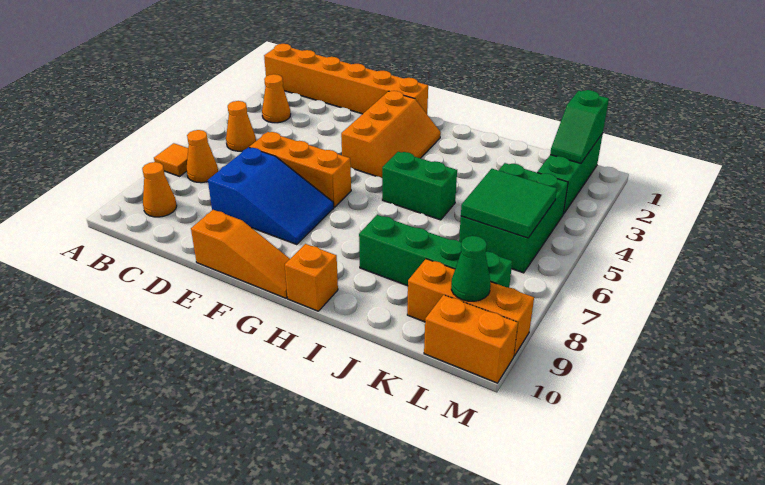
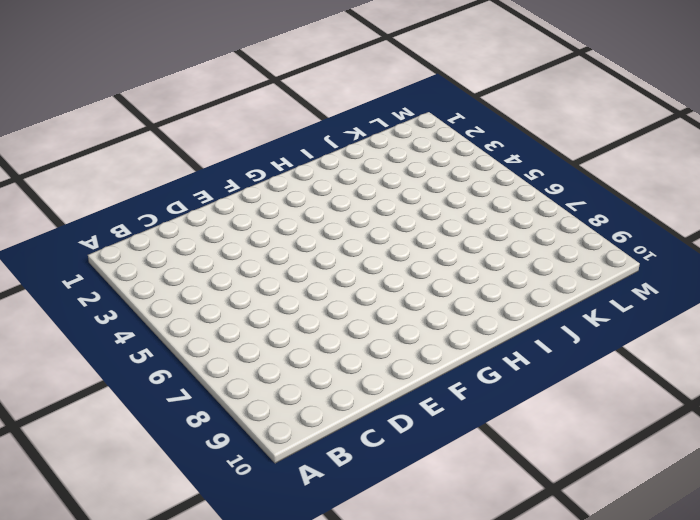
none -> orange 1x6 brick [264,44,428,114]
none -> orange 1x1 tile [154,143,188,176]
none -> orange 1x1 cone [262,74,291,123]

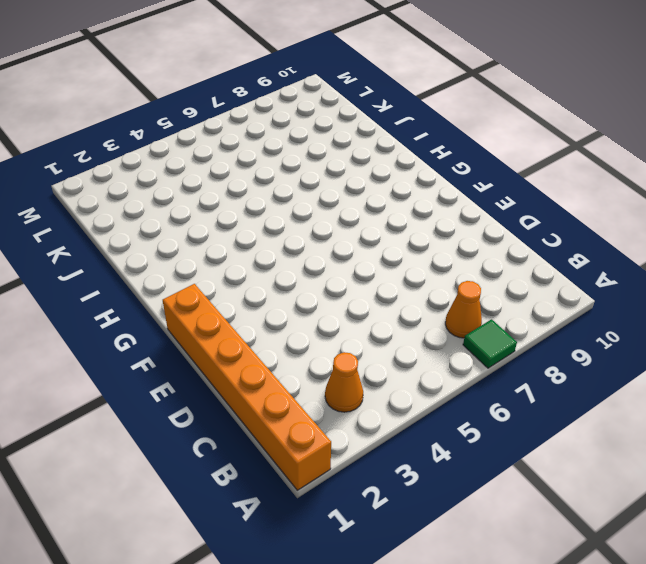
green 1x1 tile [463,319,517,368] -> orange 1x1 tile [154,143,188,176]
none -> orange 1x1 cone [226,101,256,151]
none -> orange 1x1 cone [142,162,177,217]
none -> orange 1x3 brick [249,132,351,207]

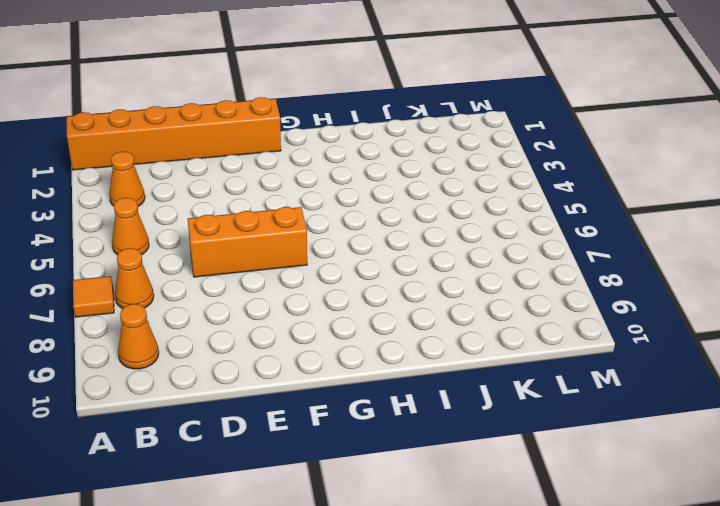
none -> blue 2x3 slope [208,147,334,245]
none -> orange 1x3 slope [191,210,290,298]
none -> orange 2x3 slope [341,91,441,178]

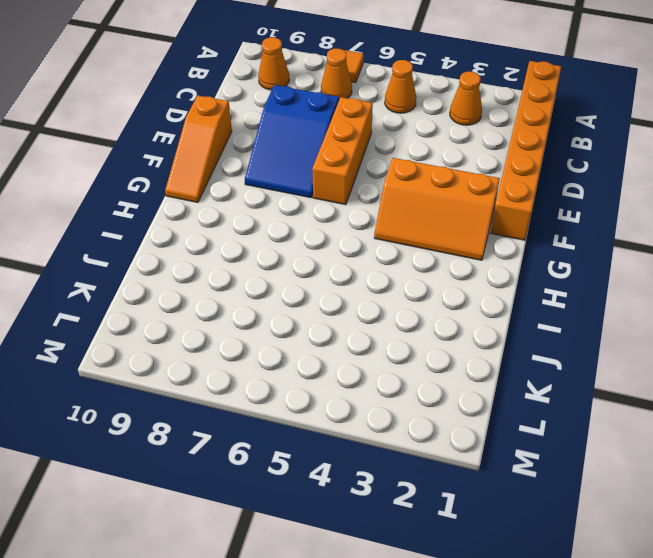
none -> green 1x2 brick [382,152,457,220]
none -> orange 1x1 brick [285,244,338,311]
none -> green 1x4 brick [359,215,512,288]

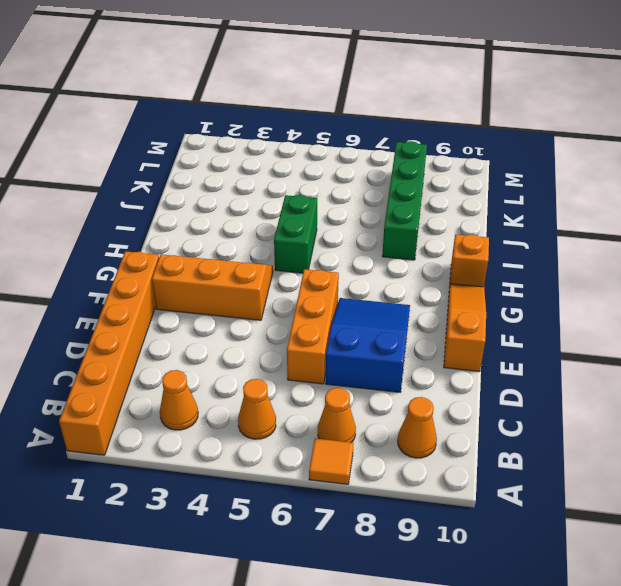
none -> green 2x3 brick [459,163,568,273]
none -> orange 1x3 brick [407,259,534,356]
none -> green 1x3 brick [537,133,603,214]

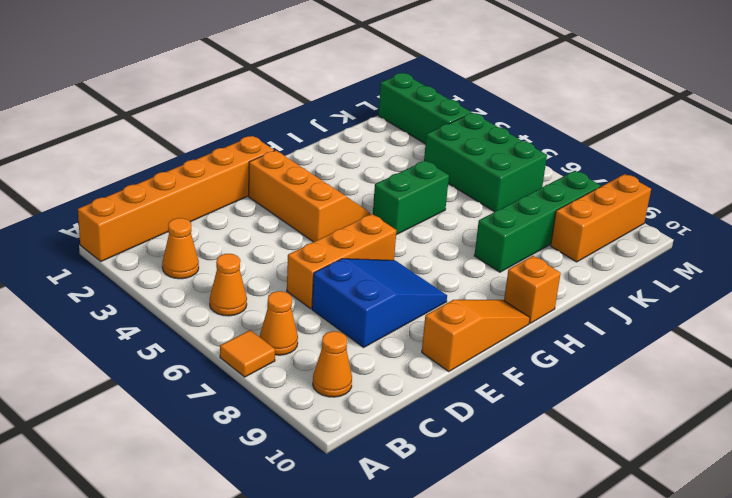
none -> orange 1x2 brick [424,295,518,383]
none -> green 2x2 tile [461,169,557,238]
none -> green 1x2 slope [550,90,609,163]

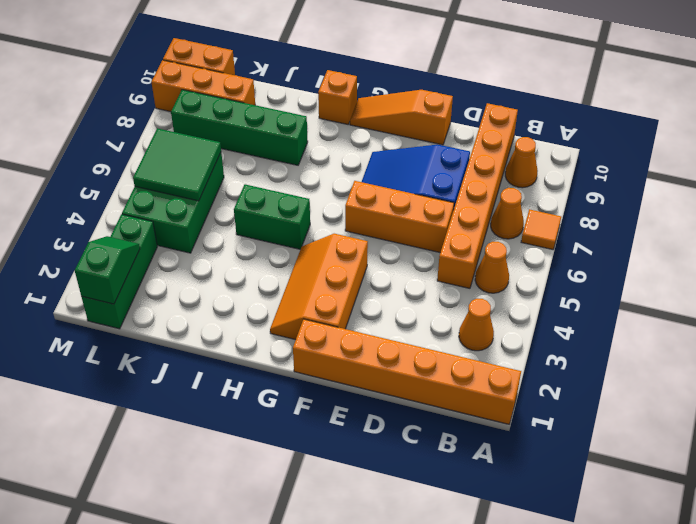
orange 1x6 brick [437,103,518,288] -> none
none -> green 1x1 cone [451,236,491,301]

